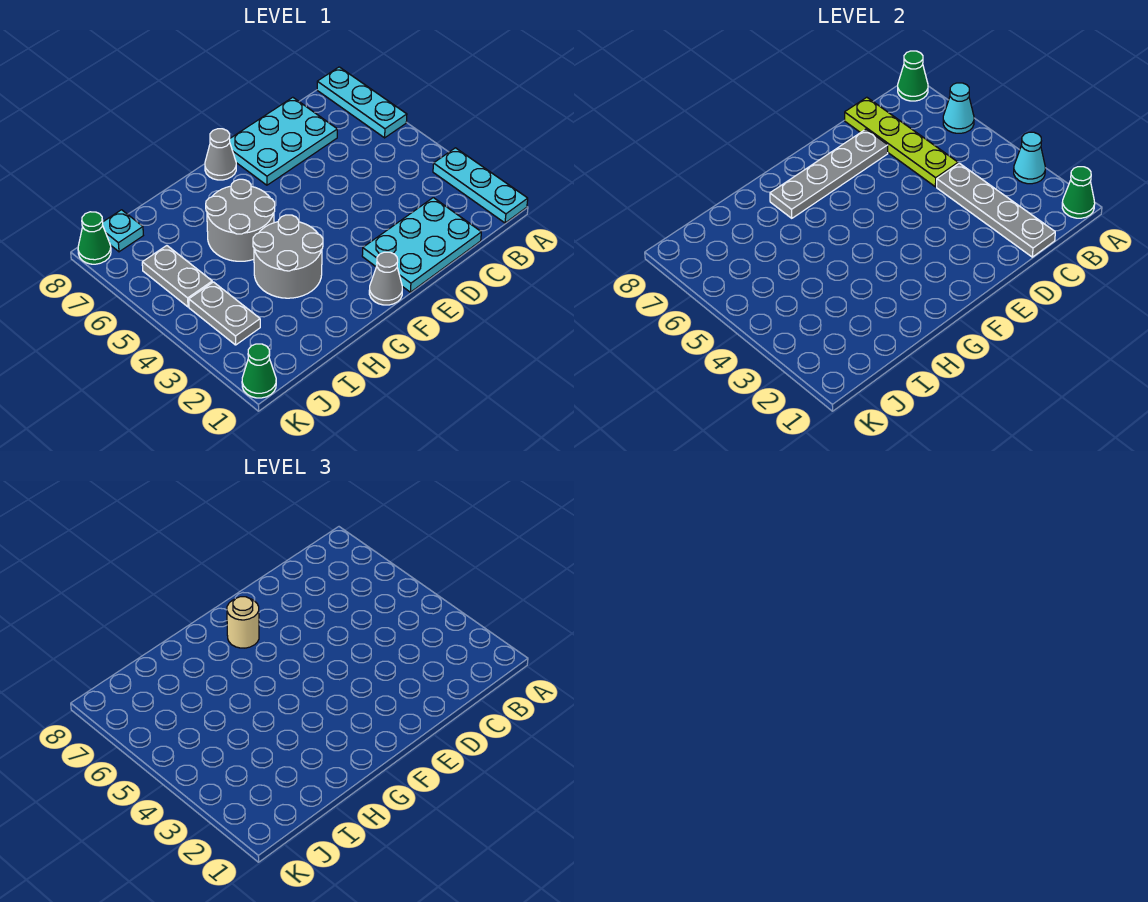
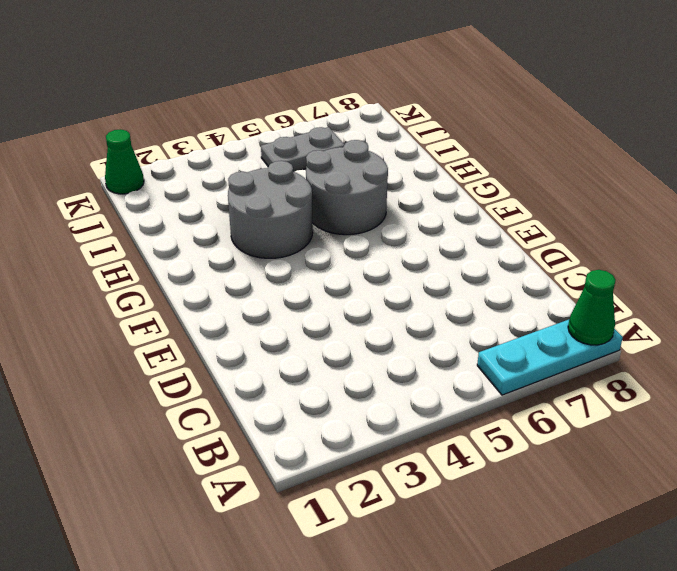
none -> cyan 1x3 plate [433,148,528,223]
none -> cyan 2x3 plate [362,198,481,292]
none -> cyan 2x3 plate [230,97,337,185]

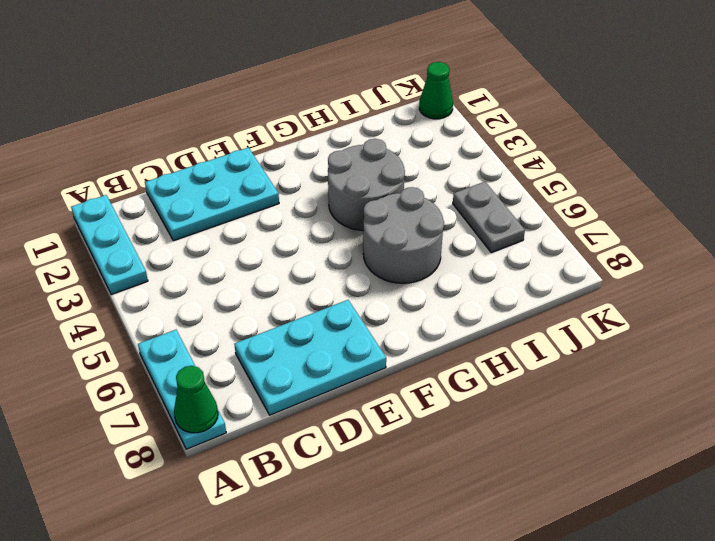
none -> grey 1x1 cone [369,252,402,305]
none -> grey 1x1 cone [205,129,236,180]
none -> grey 1x2 plate [189,282,260,345]

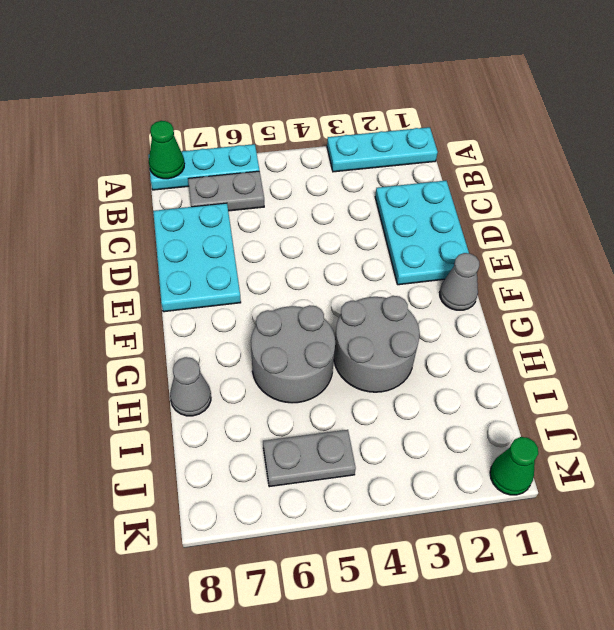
grey 1x2 plate [188,171,264,211] -> grey 1x2 plate moved to [189,282,260,345]
grey 1x1 cone [170,357,211,416] -> grey 1x1 cone moved to [205,129,236,180]
none -> cyan 1x1 plate [103,210,143,252]
none -> green 1x1 cone [78,212,111,264]
none -> green 1x1 cone [1062,167,1095,218]

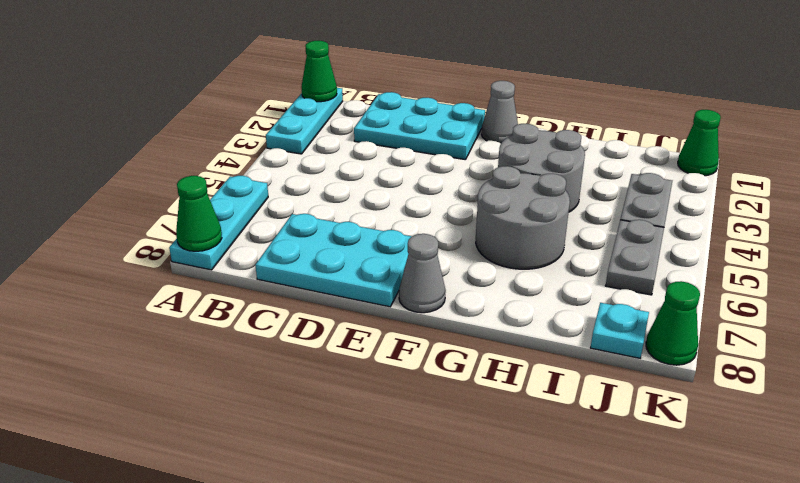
none -> cyan 1x1 cone [1014,132,1045,184]
none -> cyan 1x1 cone [943,83,974,133]
none -> grey 1x4 plate [937,163,1055,257]

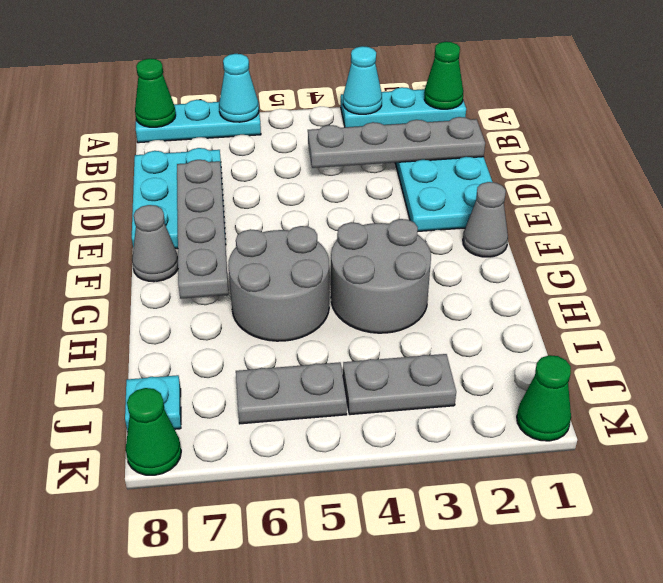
none -> lime 1x4 plate [845,97,958,187]
none -> tan 1x1 round brick [227,597,259,648]

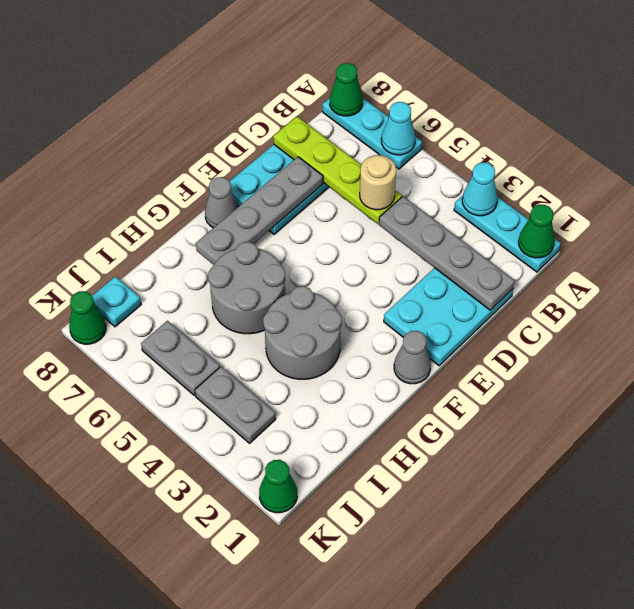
tan 1x1 round brick [360,155,396,210] -> tan 1x1 round brick moved to [227,597,259,648]

